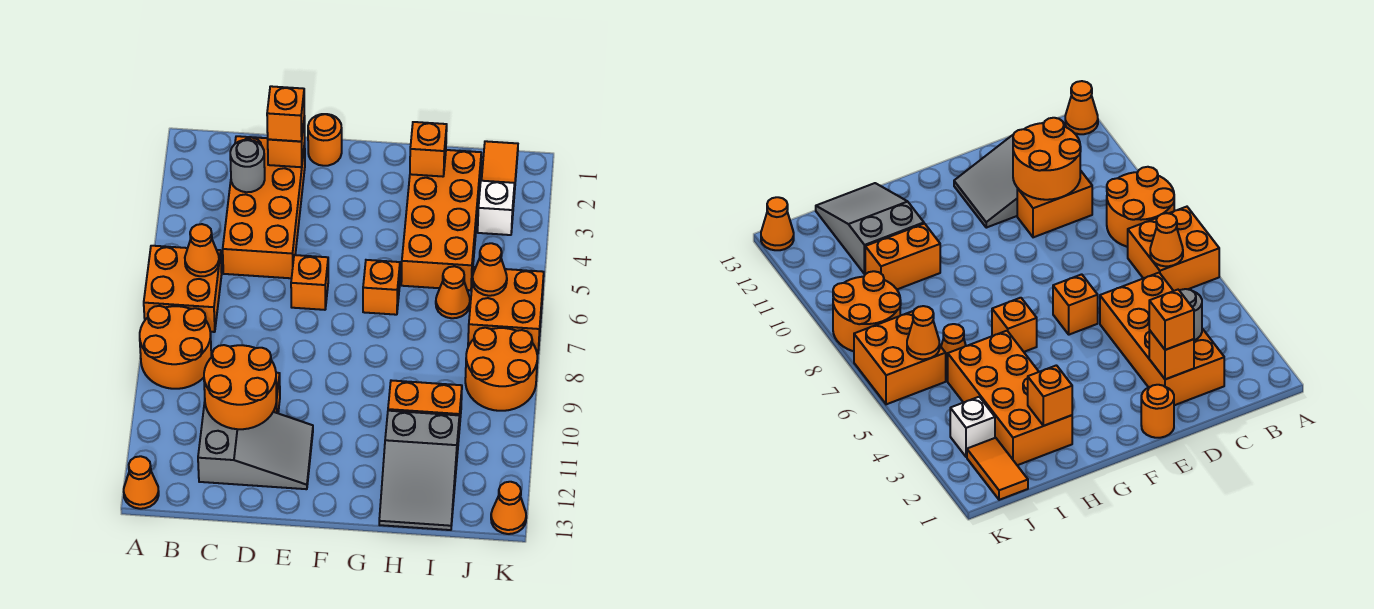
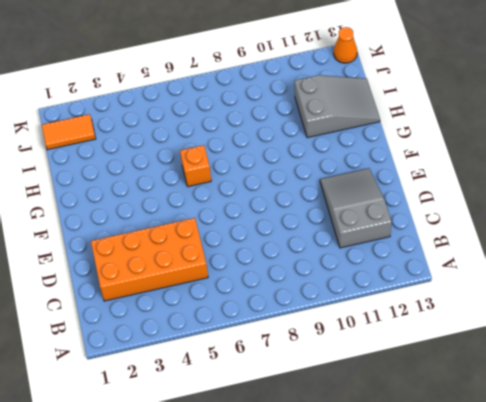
none -> orange 2x2 brick [144,246,222,332]
none -> orange 2x2 round brick [140,306,211,389]
none -> orange 1x1 cone [124,456,159,509]

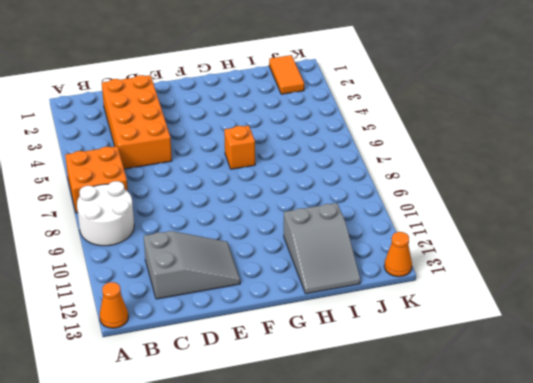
white 2x2 round brick [77,181,134,246] -> orange 2x2 round brick [140,306,211,389]
none -> orange 1x2 brick [1017,170,1092,237]
none -> orange 1x1 round brick [308,114,342,166]
none -> orange 1x1 brick [291,255,328,310]

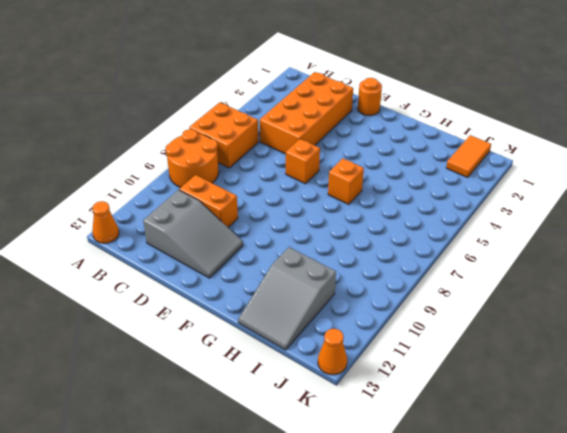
none -> orange 2x4 brick [401,150,481,290]
none -> orange 1x2 brick [388,380,462,430]
none -> orange 1x1 cone [436,266,470,318]

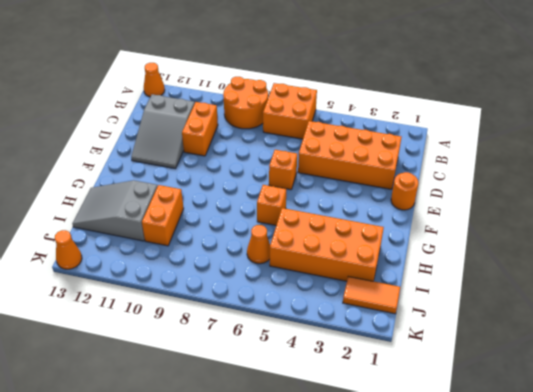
none -> white 1x1 brick [478,181,515,235]
none -> orange 2x2 brick [468,267,544,354]
none -> orange 2x2 round brick [465,328,537,411]

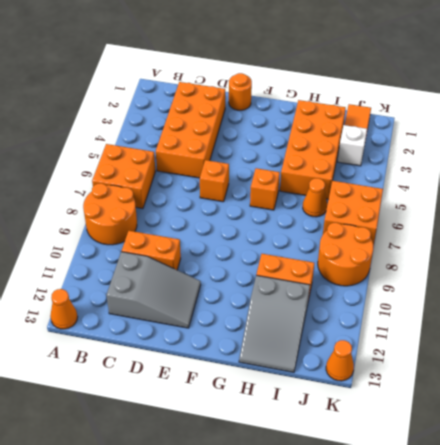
none -> orange 1x1 cone [185,224,219,276]
none -> grey 1x1 round brick [230,140,265,192]
none -> orange 2x2 round brick [204,345,276,429]

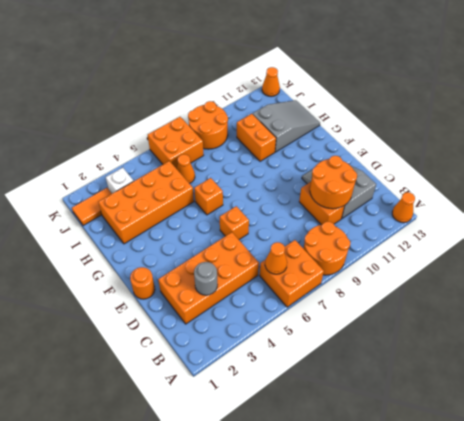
none -> orange 1x1 brick [268,116,305,167]
none -> orange 1x1 brick [410,122,447,177]
none -> orange 1x1 cone [472,243,507,296]

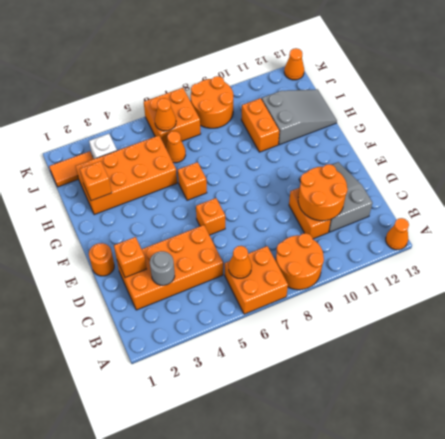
none -> orange 1x1 brick [267,86,304,141]

